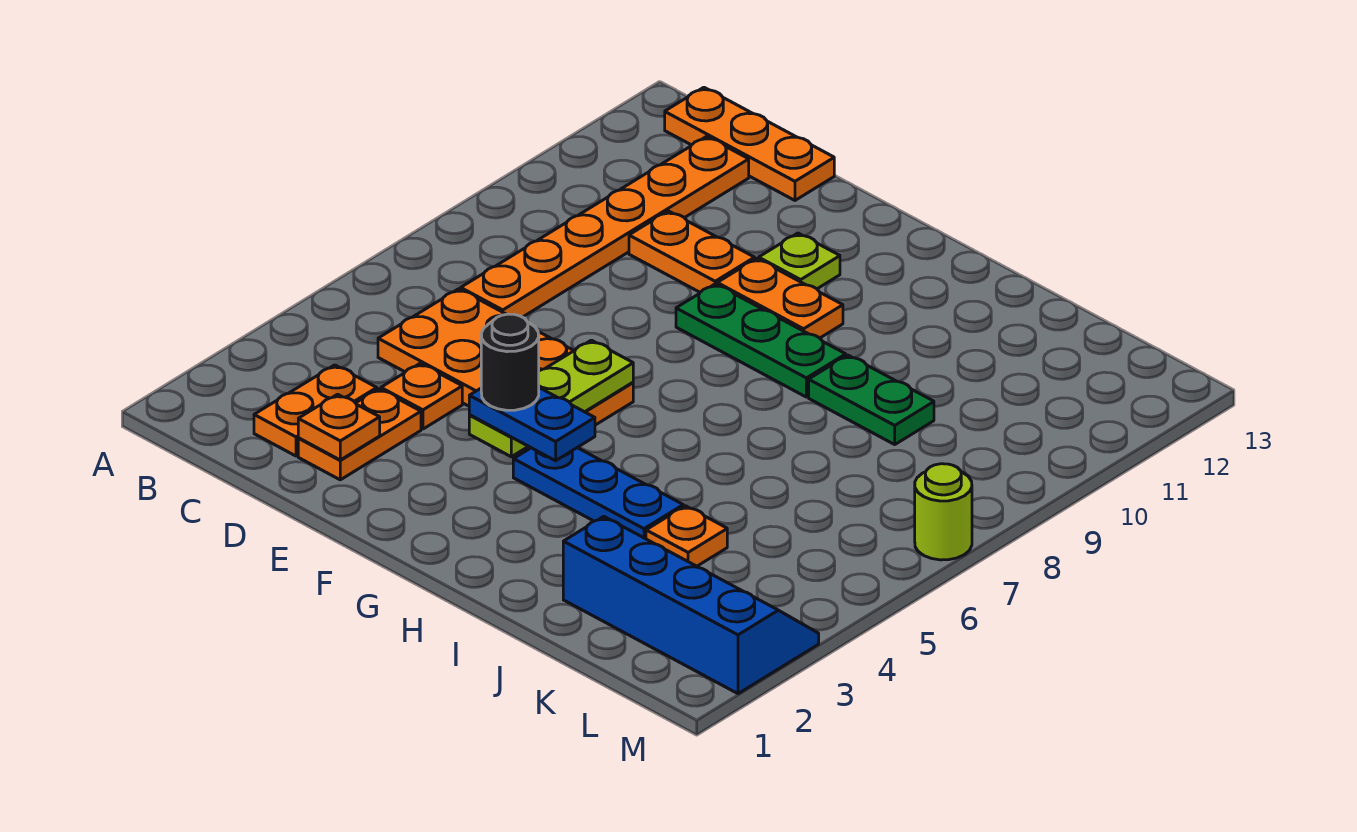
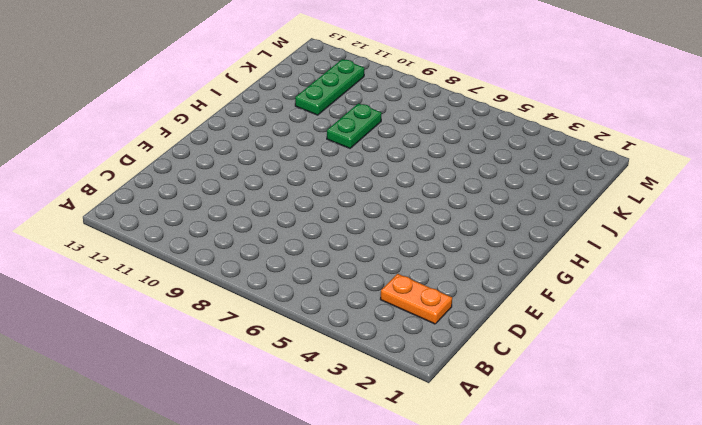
green 1x3 plate [295,59,364,115] -> green 1x3 plate moved to [676,284,846,397]
none -> orange 1x3 plate [665,87,834,200]
none -> orange 2x4 plate [378,289,633,425]
none -> orange 1x6 plate [461,136,749,317]

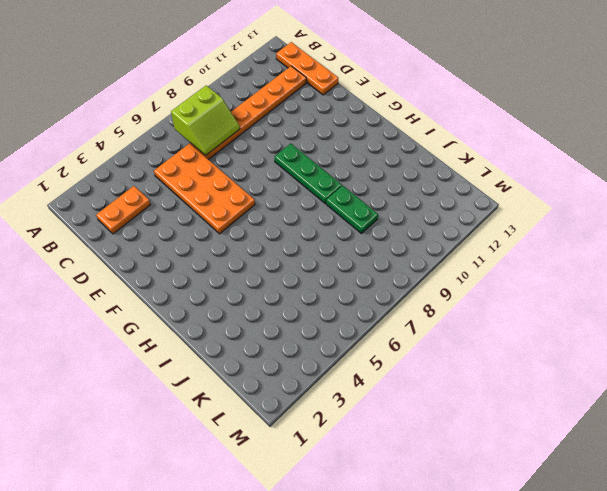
lime 2x2 slope [171,85,240,156] -> none
none -> orange 1x2 plate [298,389,421,480]
none -> orange 1x1 plate [381,363,462,429]
none -> orange 1x2 plate [629,211,755,292]

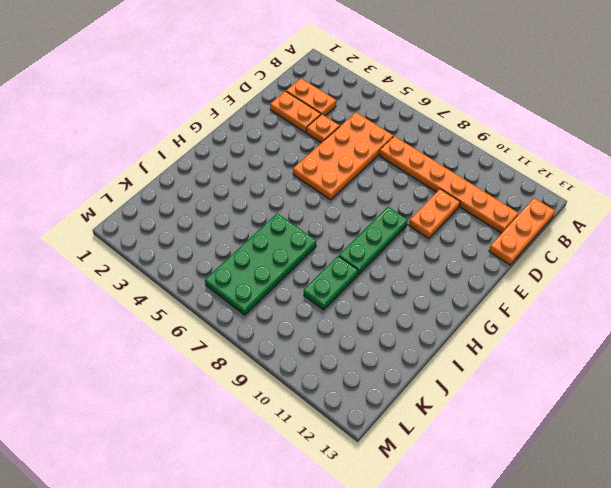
green 2x4 plate [205,213,316,315] -> none
none -> orange 1x2 plate [717,258,843,338]
none -> lime 1x1 plate [759,233,840,289]
none -> blue 1x3 plate [513,448,683,539]

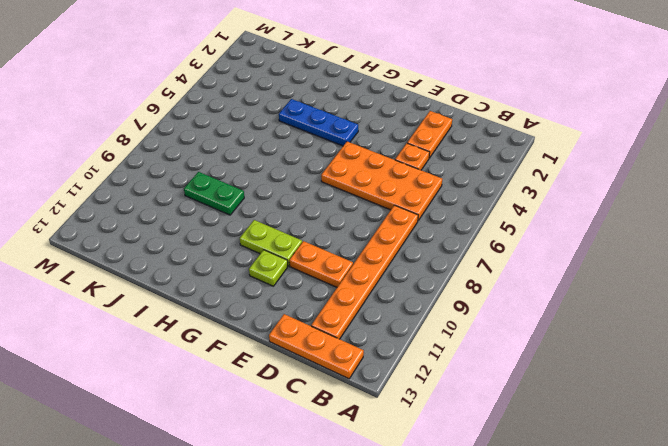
lime 1x2 plate [240,220,302,266] -> orange 1x2 plate [717,258,843,338]
none -> orange 1x2 plate [254,365,377,456]
none -> green 1x3 plate [676,284,846,397]
none -> blue 2x4 slope [563,516,819,694]

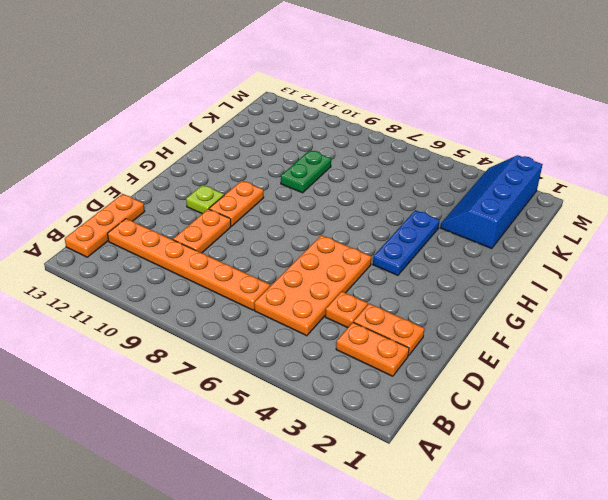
none -> green 1x3 plate [676,284,846,397]
none -> orange 1x1 plate [646,506,727,566]
none -> lime 1x1 round brick [915,464,972,560]

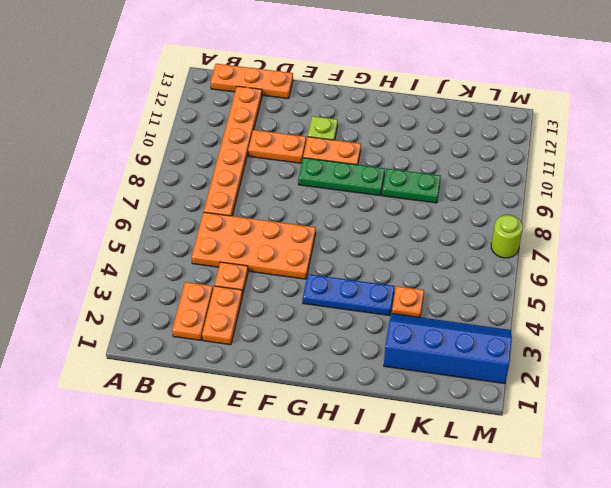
none -> orange 1x1 plate [298,394,380,460]
none -> lime 1x3 plate [469,340,633,457]
none -> blue 1x2 plate [469,388,595,461]

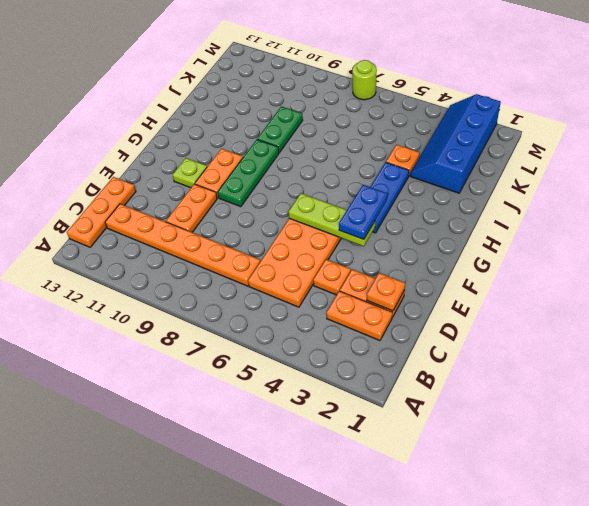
none -> black 1x1 round brick [481,314,539,410]

